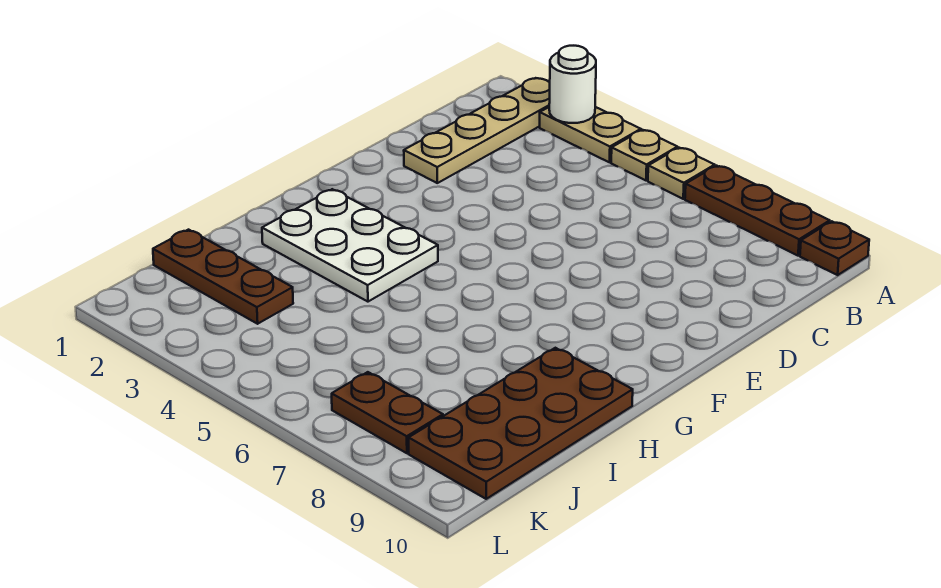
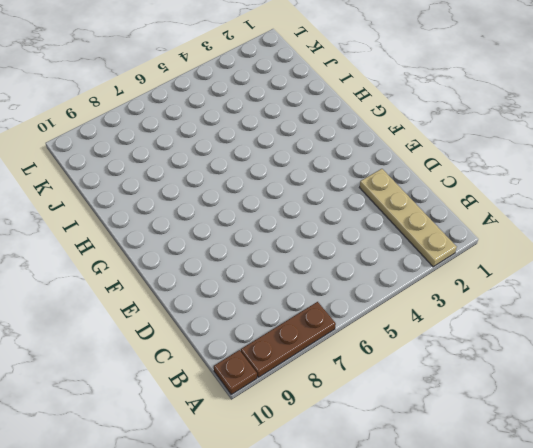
none -> tan 1x2 plate [540,107,641,162]
none -> tan 1x1 plate [611,130,677,180]

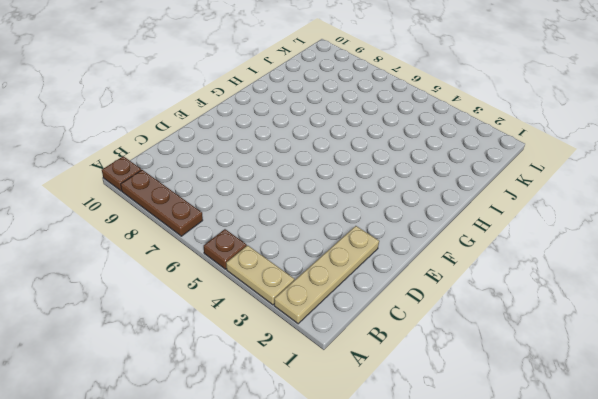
brown 1x1 plate [204,229,247,269] -> tan 1x1 plate [611,130,677,180]
none -> tan 1x1 plate [648,148,715,199]
none -> white 2x3 plate [262,189,438,302]

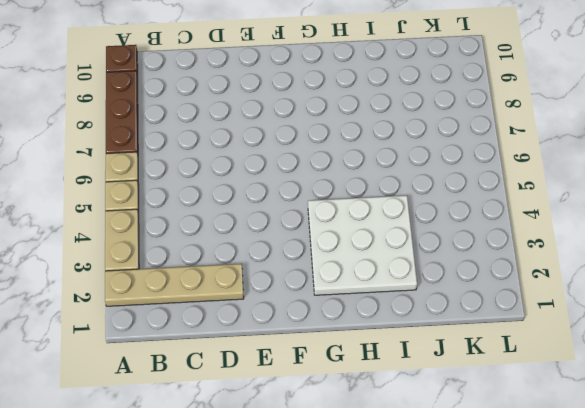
white 3x3 plate [308,195,417,295] -> white 2x3 plate [262,189,438,302]
none -> brown 2x4 plate [409,348,633,499]
none -> brown 1x3 plate [153,230,293,324]

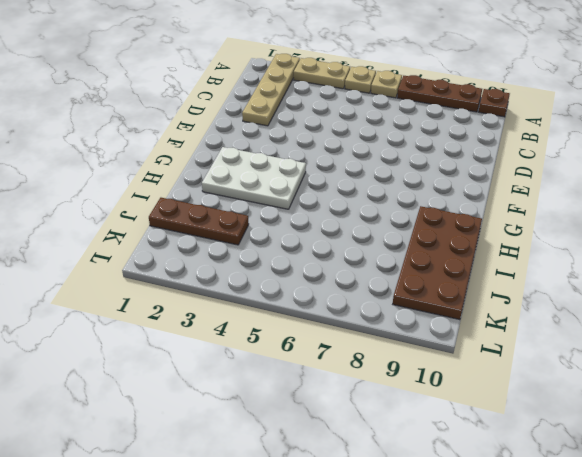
none -> brown 1x2 plate [332,372,443,453]
none -> white 1x1 round brick [549,46,596,123]

